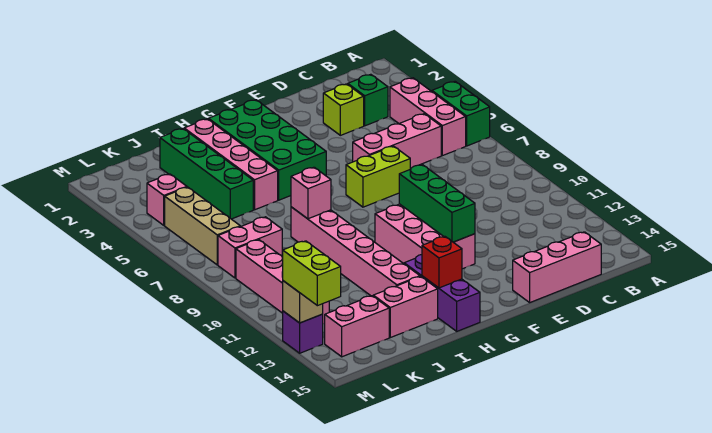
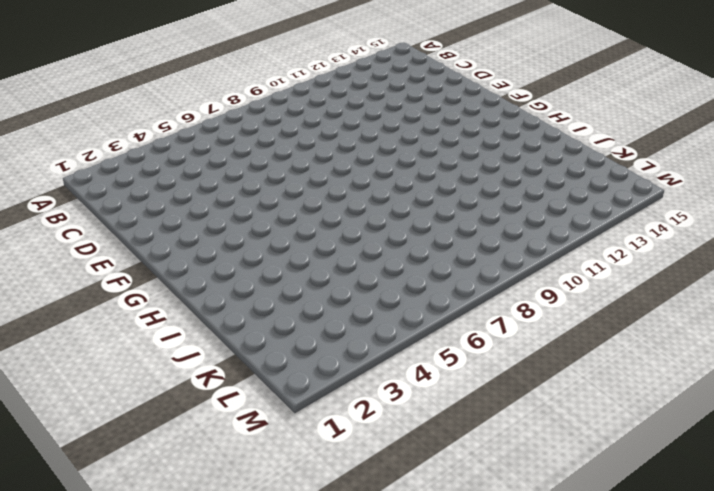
none -> green 1x2 brick [432,82,490,146]
none -> pink 1x3 brick [390,78,466,156]
none -> green 1x1 brick [348,74,388,126]

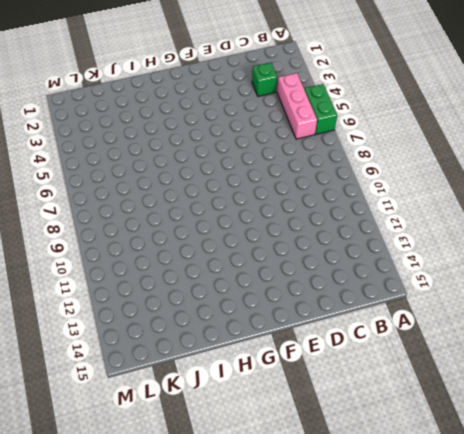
none -> pink 1x3 brick [353,114,441,168]
none -> pink 1x3 brick [513,232,601,302]
none -> lime 1x1 brick [323,84,364,135]

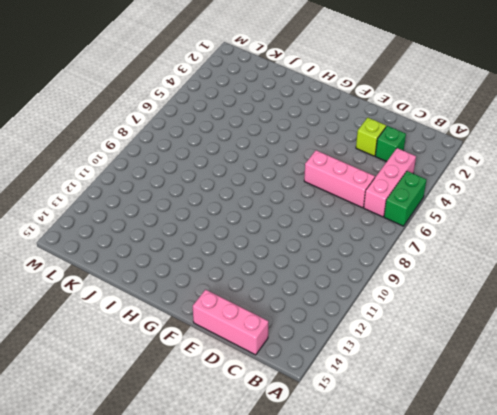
none -> lime 1x2 brick [346,146,410,207]
none -> pink 2x3 brick [375,204,475,269]
none -> green 2x4 brick [208,100,326,200]

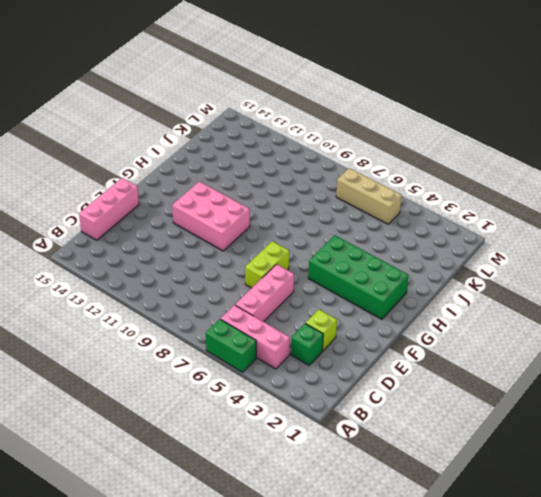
none -> purple 1x3 brick [404,255,480,331]
none -> pink 1x4 brick [184,119,278,210]
none -> pink 1x6 brick [291,207,420,296]

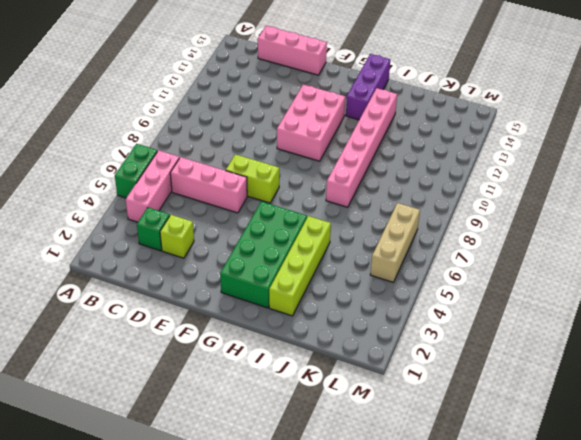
lime 1x4 brick [269,216,331,316] -> pink 1x4 brick [184,119,278,210]
none -> pink 1x2 brick [373,276,438,338]
none -> green 1x4 brick [160,129,253,219]
none -> pink 1x2 brick [218,217,282,278]

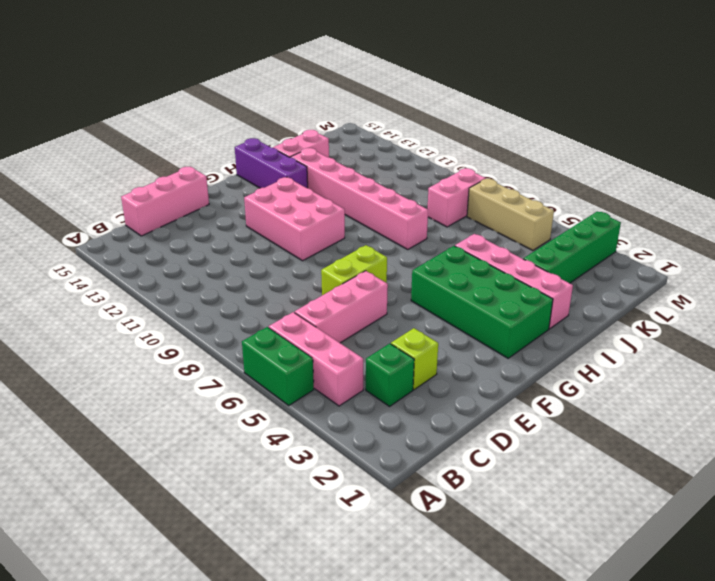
green 1x4 brick [524,211,621,283] -> green 1x4 brick turned to [160,129,253,219]
none -> pink 1x2 brick [325,296,389,357]
none -> pink 1x1 brick [147,174,187,225]
none -> pink 1x4 brick [236,240,329,324]

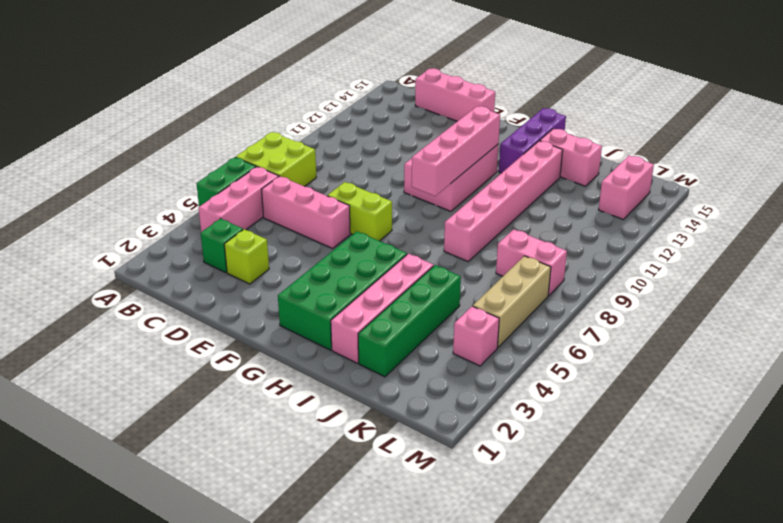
lime 2x2 brick [236,132,316,187] -> none
pink 1x4 brick [412,106,500,196] -> pink 1x4 brick moved to [236,240,329,324]
pink 1x2 brick [599,156,654,219] -> pink 1x2 brick turned to [325,296,389,357]
none -> purple 1x1 brick [283,311,323,353]
none -> green 1x3 brick [399,165,475,242]
none -> red 1x1 brick [422,237,462,288]

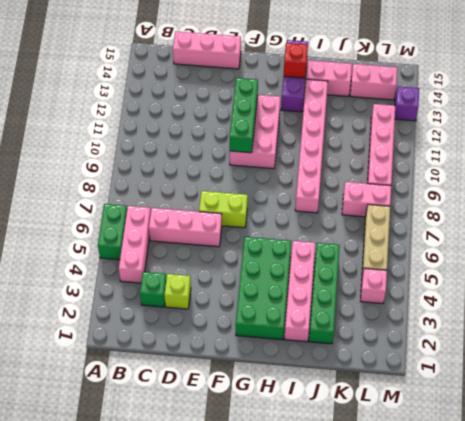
none -> pink 1x1 brick [291,167,331,219]
none -> tan 1x1 brick [283,281,323,323]
none -> lime 1x2 brick [282,241,341,306]

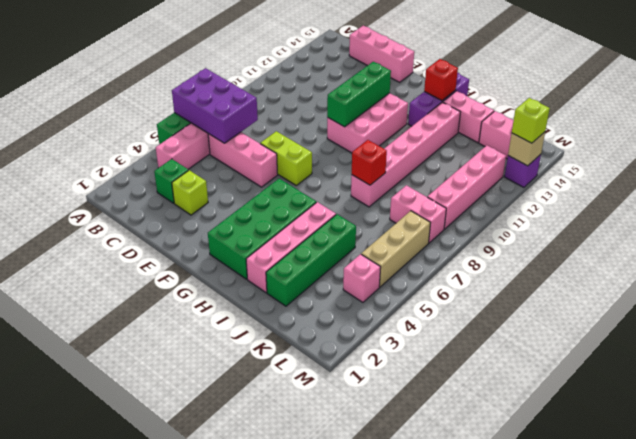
purple 2x3 brick [172,68,258,143] -> none
red 1x1 brick [352,140,387,185] -> pink 1x1 brick [291,167,331,219]
lime 1x1 brick [512,98,550,143] -> lime 1x2 brick [282,241,341,306]

